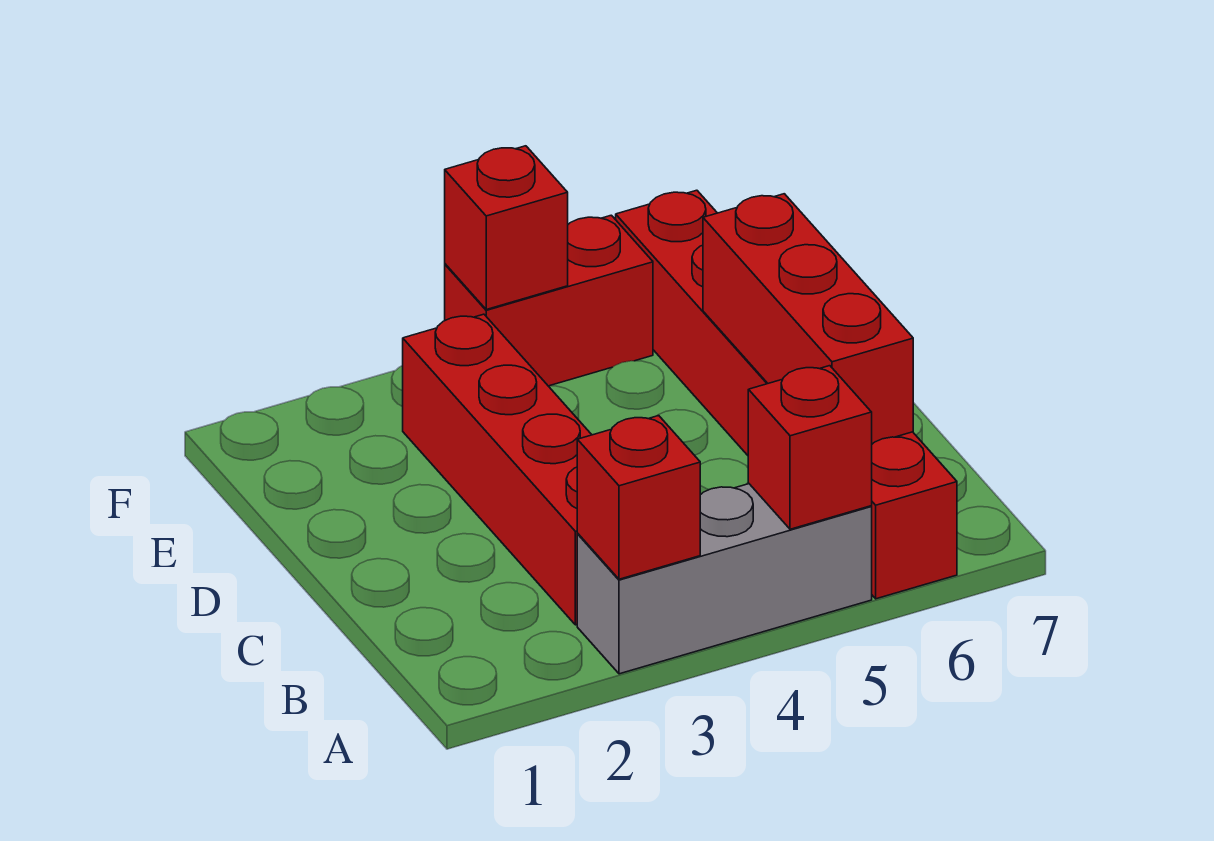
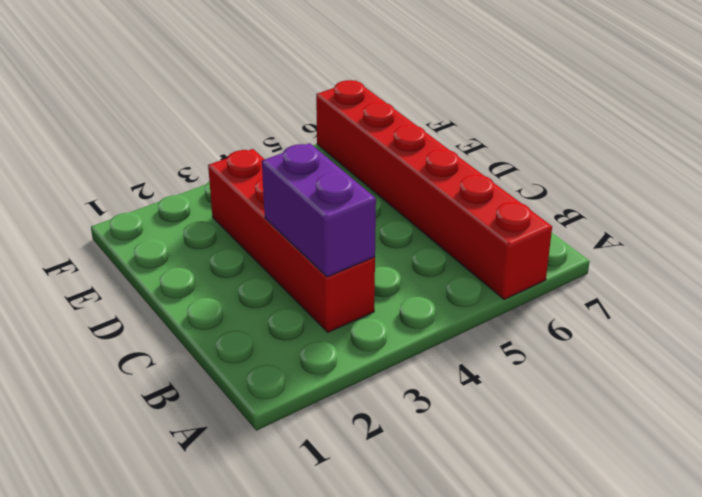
purple 1x2 brick [262,143,376,277] -> none
none -> grey 1x3 brick [577,484,872,674]
none -> red 1x2 brick [445,215,653,386]

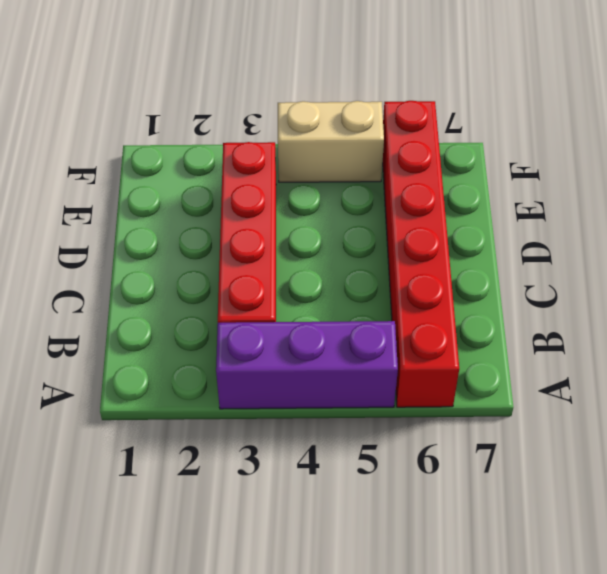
purple 1x3 brick [216,321,398,409] -> grey 1x3 brick [577,484,872,674]
tan 1x2 brick [278,101,384,182] -> red 1x2 brick [445,215,653,386]
none -> red 1x1 brick [577,416,700,579]
none -> red 1x1 brick [748,366,872,529]

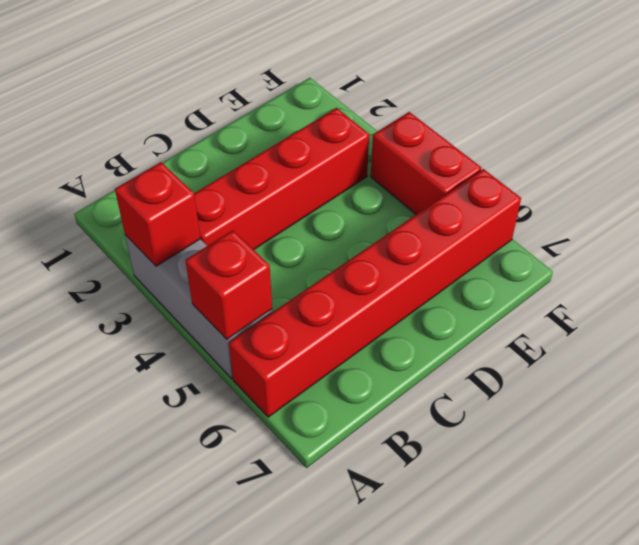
none -> red 1x3 brick [703,194,913,444]
none -> red 1x1 brick [445,146,568,309]

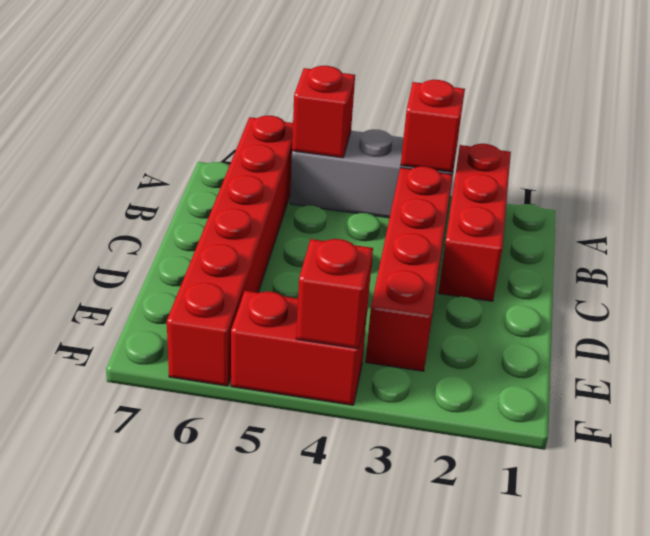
red 1x3 brick [438,144,511,301] -> red 1x3 brick moved to [703,194,913,444]

